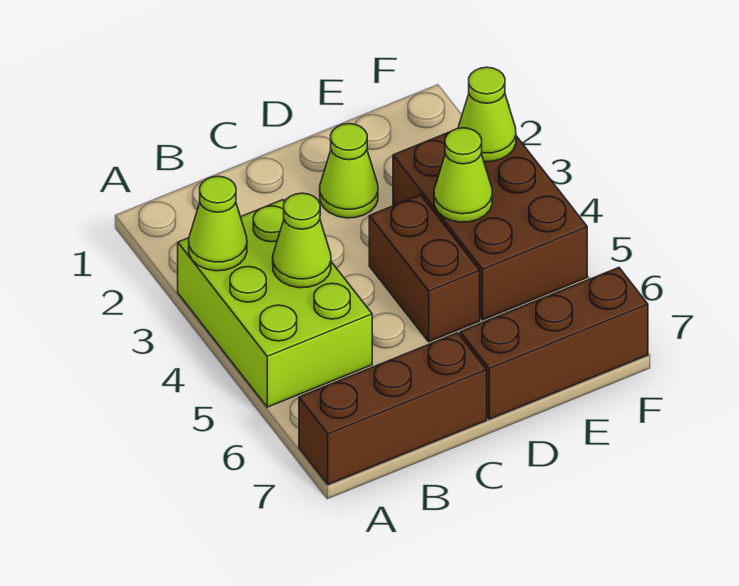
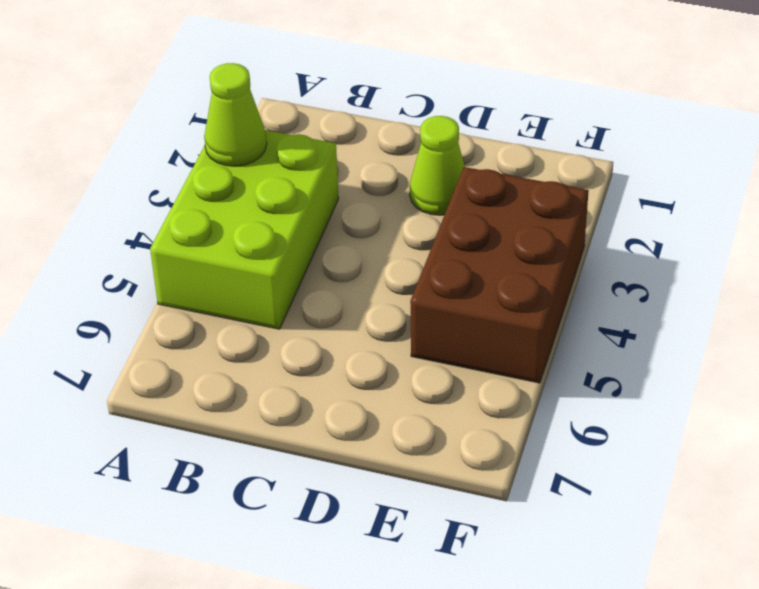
none -> brown 1x3 brick [299,333,487,485]
none -> brown 1x2 brick [369,195,480,342]

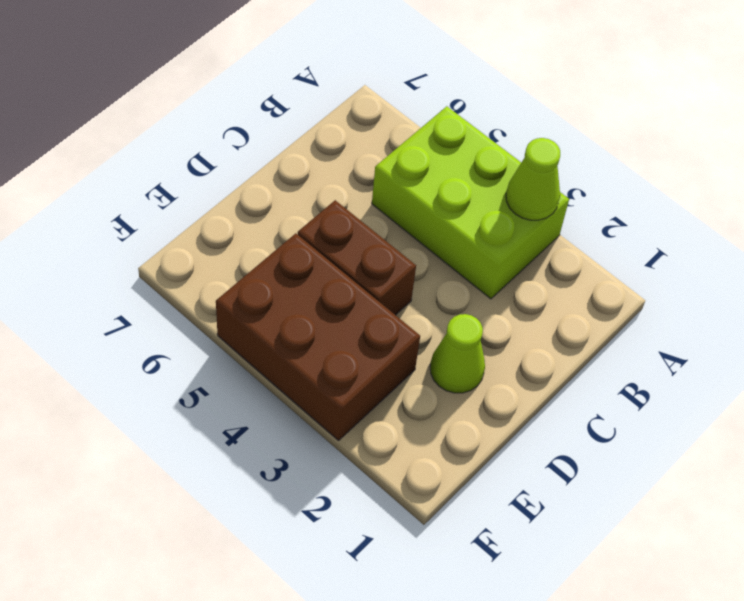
none -> brown 1x3 brick [299,333,487,485]
none -> brown 1x3 brick [460,268,648,419]

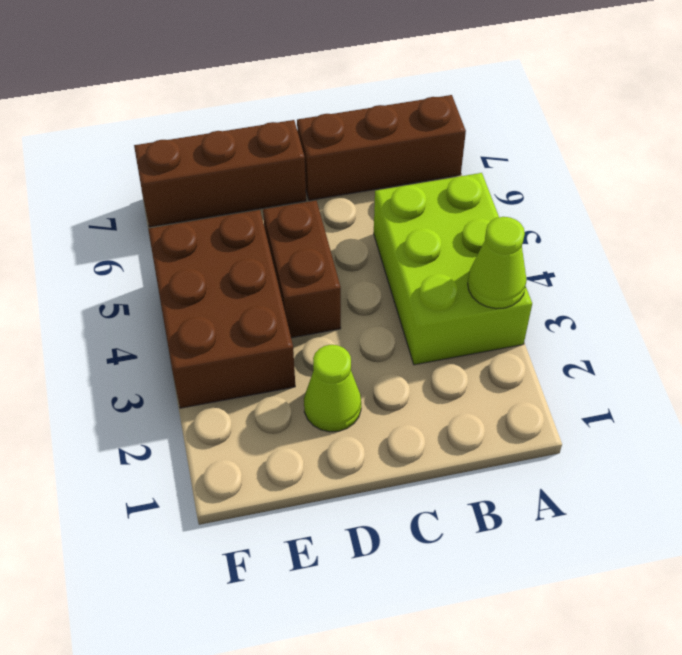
none -> lime 1x1 cone [273,193,331,288]
none -> lime 1x1 cone [434,128,492,222]

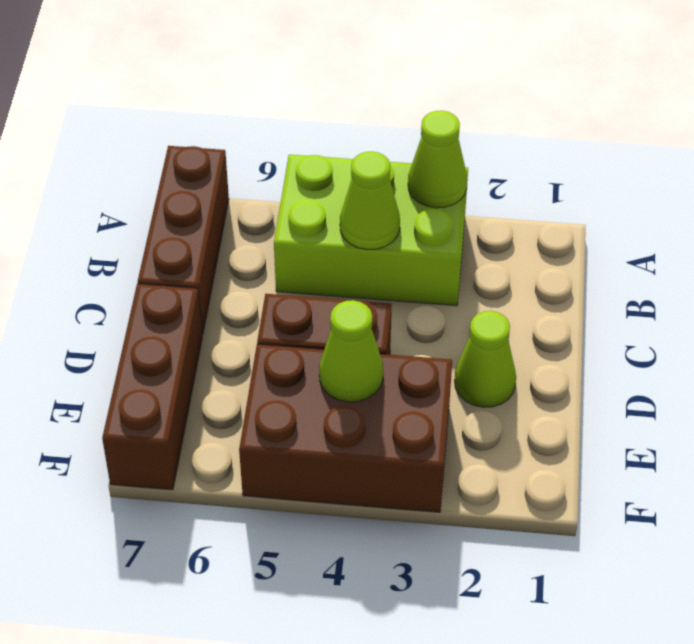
none -> lime 1x1 cone [458,67,516,162]

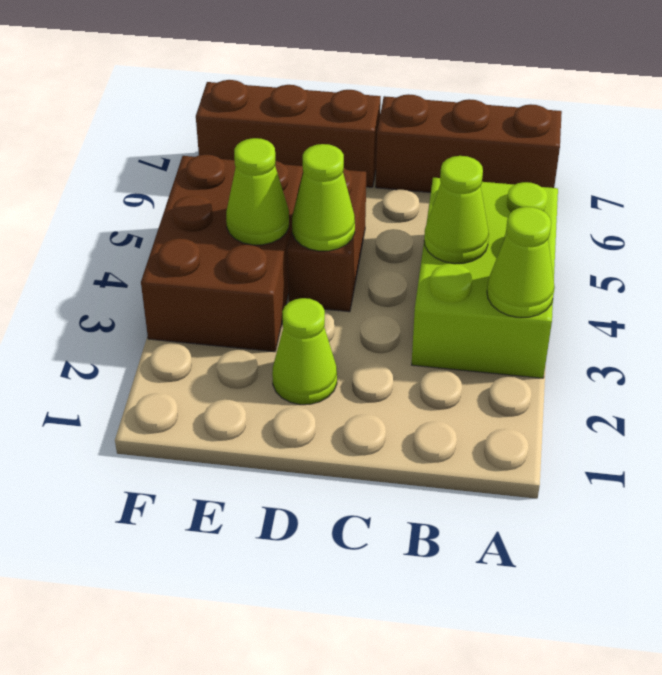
lime 1x1 cone [292,144,355,251] -> lime 1x1 cone moved to [458,67,516,162]

